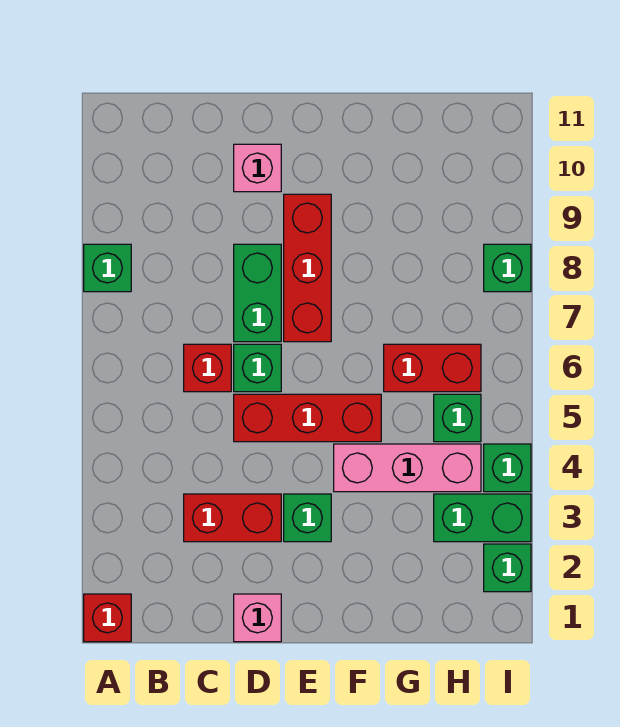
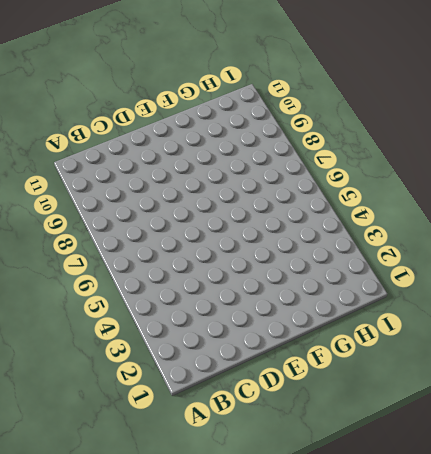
none -> red 1x1 brick [84,594,131,642]
none -> green 1x1 brick [84,244,131,292]
none -> red 1x2 brick [184,494,281,542]

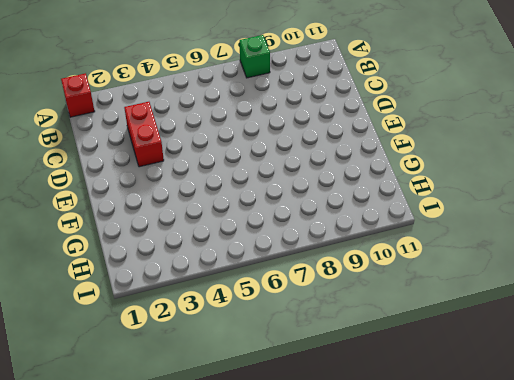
none -> red 1x1 brick [184,344,231,392]
none -> pink 1x1 brick [234,594,281,642]
none -> red 1x3 brick [234,394,381,442]

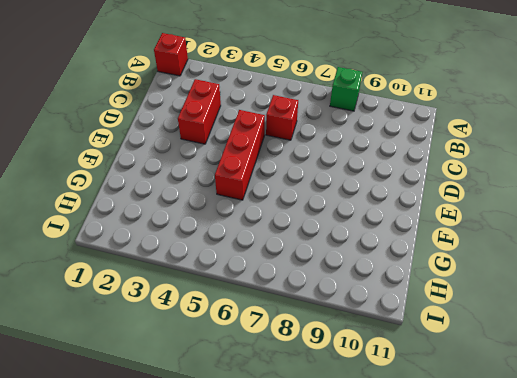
none -> pink 1x1 brick [234,594,281,642]
none -> green 1x1 brick [234,344,281,392]
none -> green 1x2 brick [234,244,281,342]

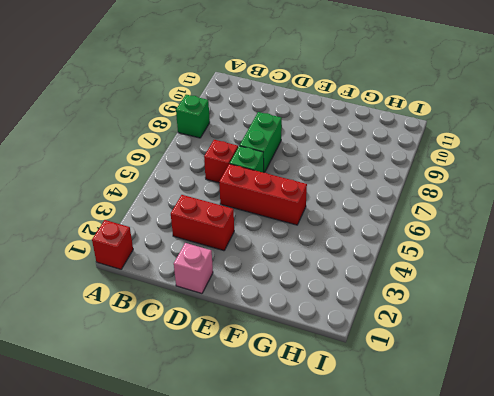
none -> pink 1x1 brick [234,144,281,192]
none -> green 1x1 brick [284,494,331,542]
none -> red 1x3 brick [284,194,331,342]

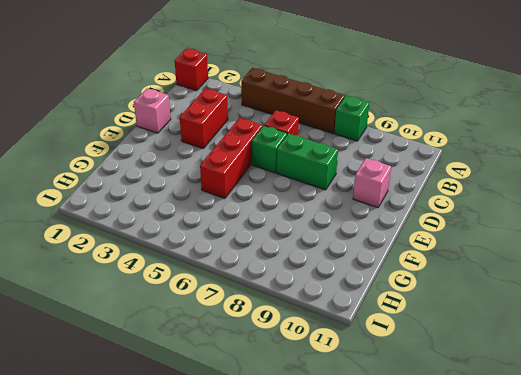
brown 1x4 brick [241,68,345,133] -> none
none -> green 1x1 brick [284,494,331,542]
none -> red 1x3 brick [284,194,331,342]
none -> pink 1x3 brick [334,444,481,492]

